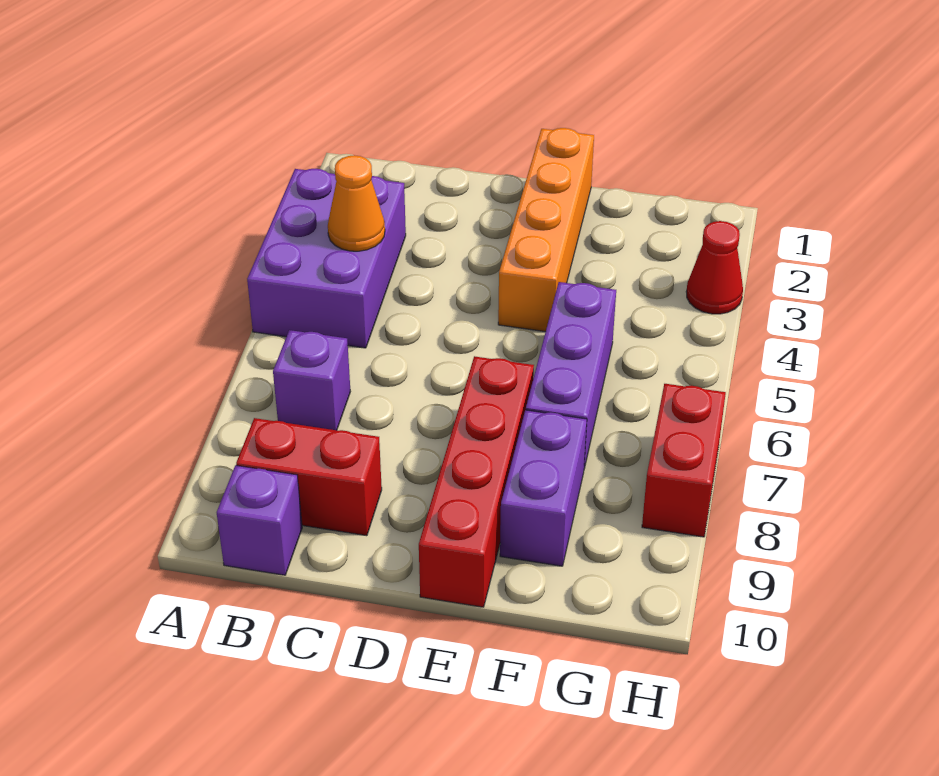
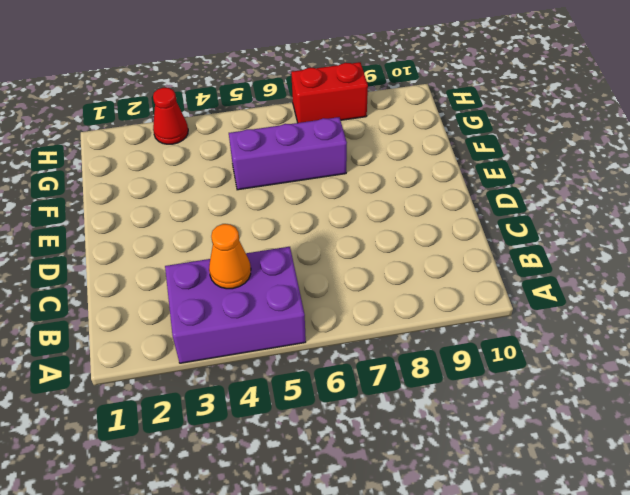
none -> purple 1x1 brick [273,330,350,430]
none -> red 1x2 brick [236,418,382,536]

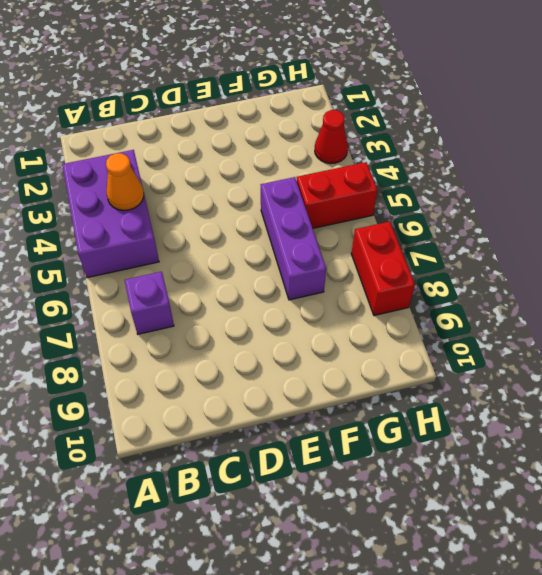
red 1x2 brick [297,162,377,228] -> red 1x2 brick moved to [236,418,382,536]
none -> purple 1x1 brick [217,465,302,575]
none -> orange 1x4 brick [498,128,594,332]

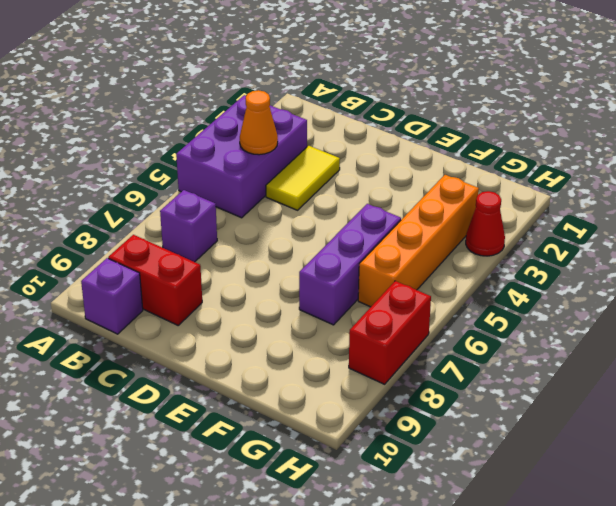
yellow 1x2 tile [266,146,340,210] -> none
orange 1x4 brick [358,175,479,307] -> orange 1x4 brick moved to [498,128,594,332]
none -> red 1x4 brick [419,356,534,607]
none -> purple 1x2 brick [500,410,587,566]

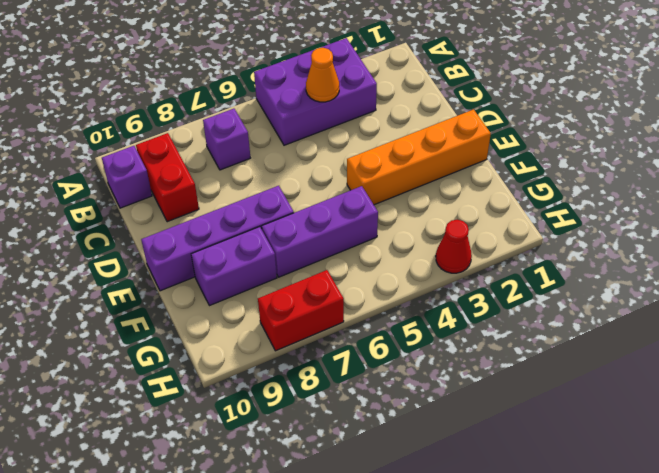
purple 1x4 brick [141,186,294,291] -> red 1x4 brick [419,356,534,607]

